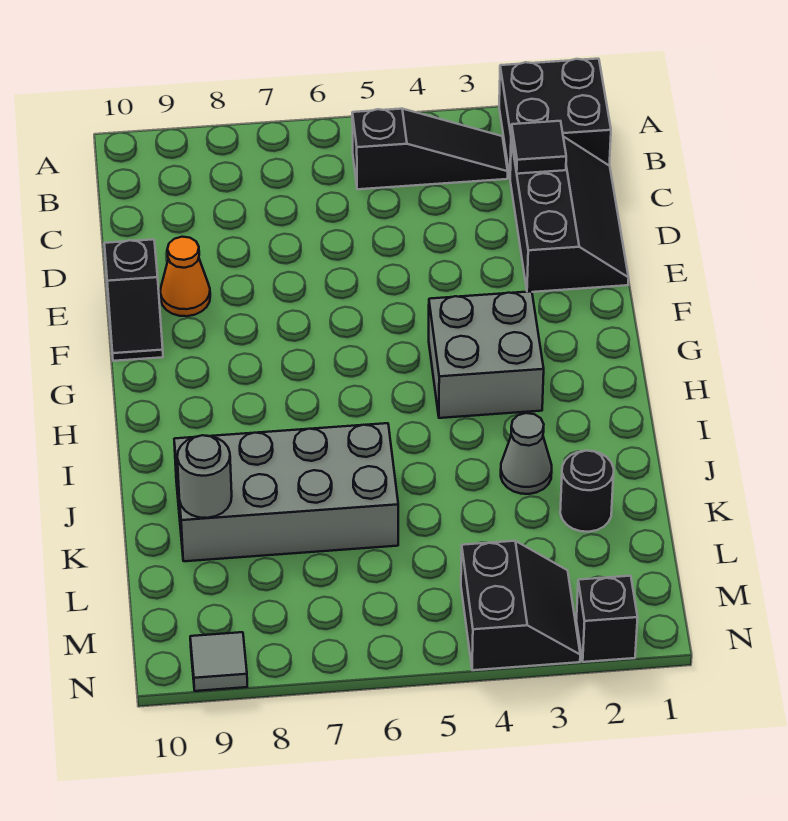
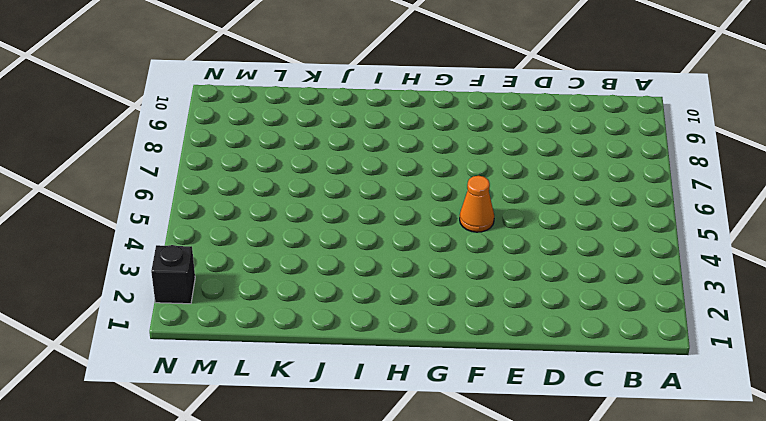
orange 1x1 cone [460,176,494,232] -> orange 1x1 cone moved to [160,237,210,316]
none -> black 2x2 brick [499,59,611,176]
none -> black 1x3 slope [352,109,508,189]
none -> black 2x3 slope [510,137,629,292]

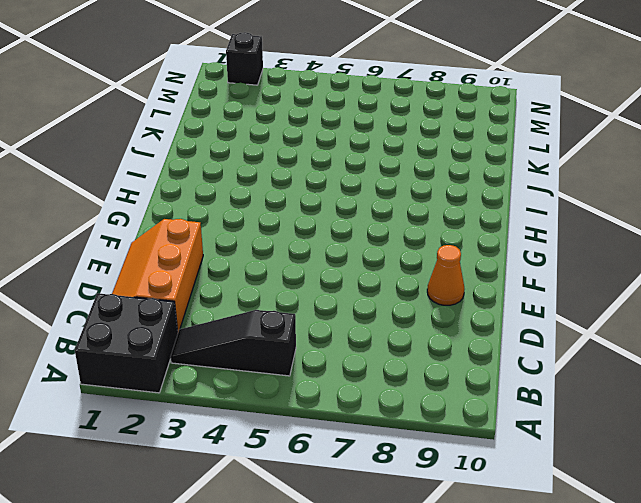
orange 2x3 slope [112,219,203,332] -> black 2x3 slope [510,137,629,292]
none -> black 1x2 slope [104,239,163,361]
none -> grey 2x2 brick [429,291,544,418]
none -> grey 1x1 cone [501,413,552,494]

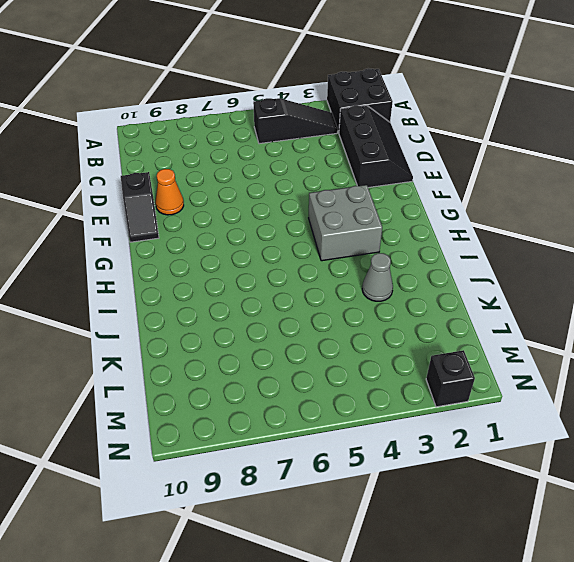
none -> grey 2x4 brick [174,423,398,561]
none -> black 1x1 round brick [560,451,614,532]
none -> black 2x2 slope [461,541,580,670]

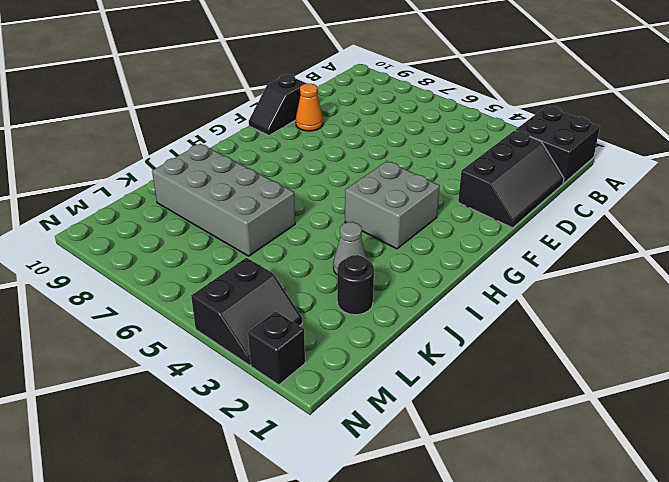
none -> black 1x3 slope [352,109,508,189]
none -> grey 1x1 tile [190,632,247,691]
none -> black 1x1 tile [511,121,566,174]

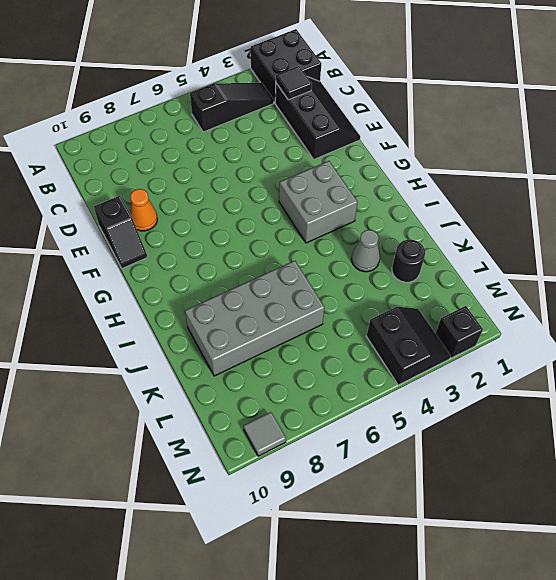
none -> grey 1x1 round brick [177,435,232,518]

